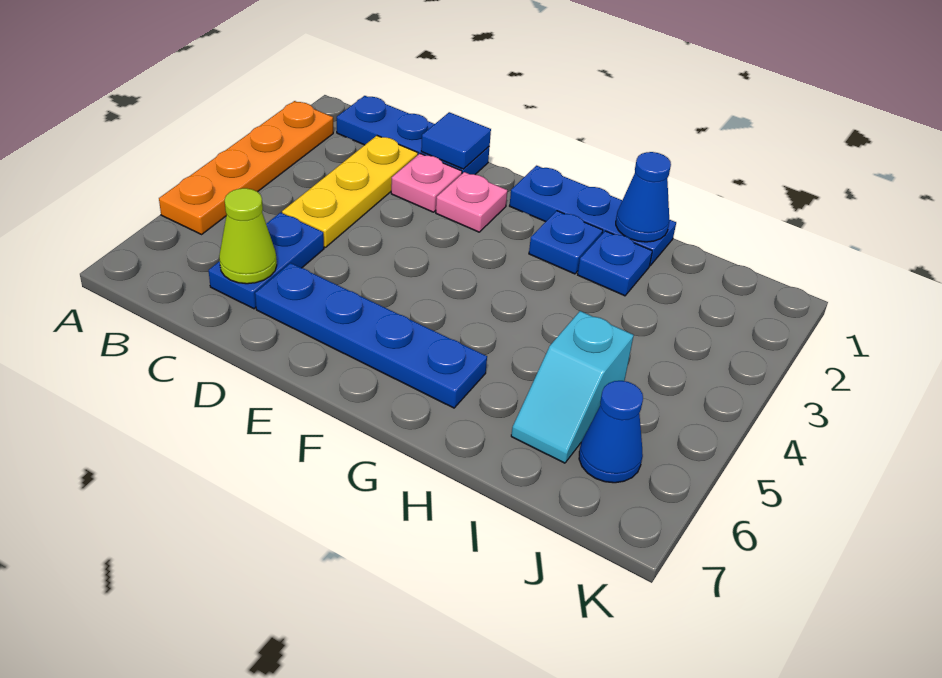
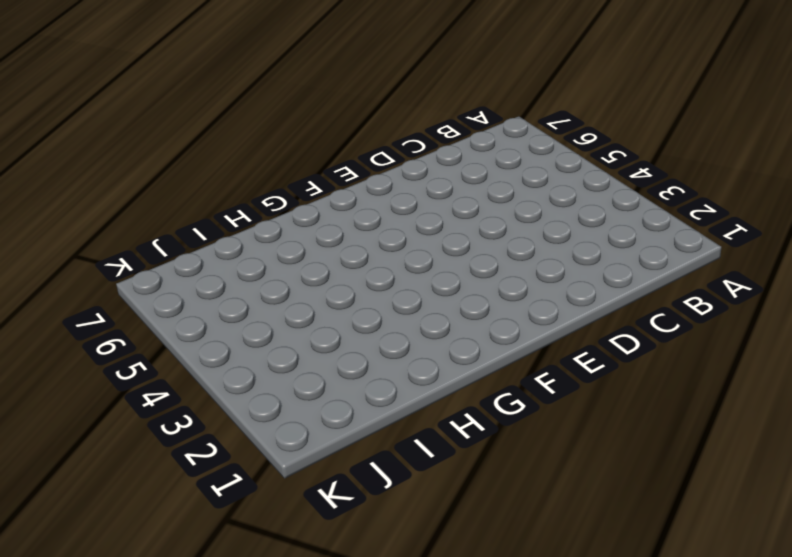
none -> orange 1x4 plate [159,101,333,234]
none -> blue 1x3 plate [337,96,489,175]
none -> yellow 1x3 plate [282,136,418,247]

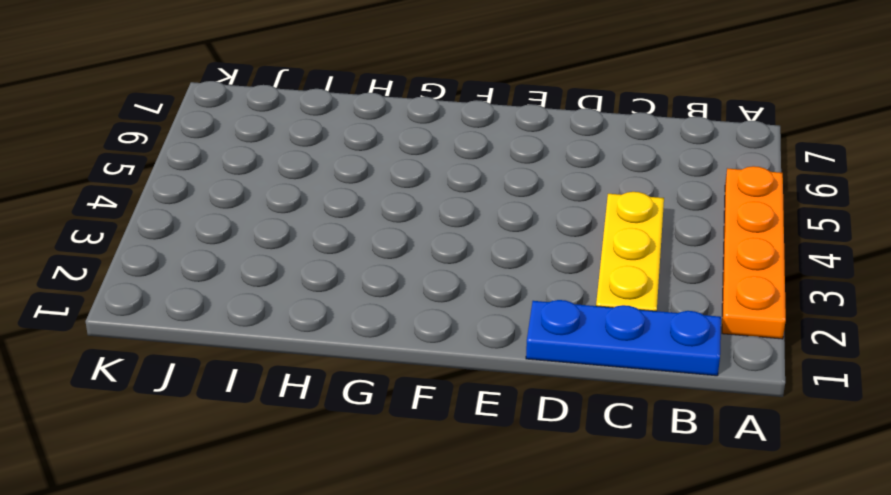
none -> blue 1x2 plate [209,213,324,309]
none -> pink 1x1 plate [391,154,462,212]
none -> blue 1x4 plate [255,263,487,408]

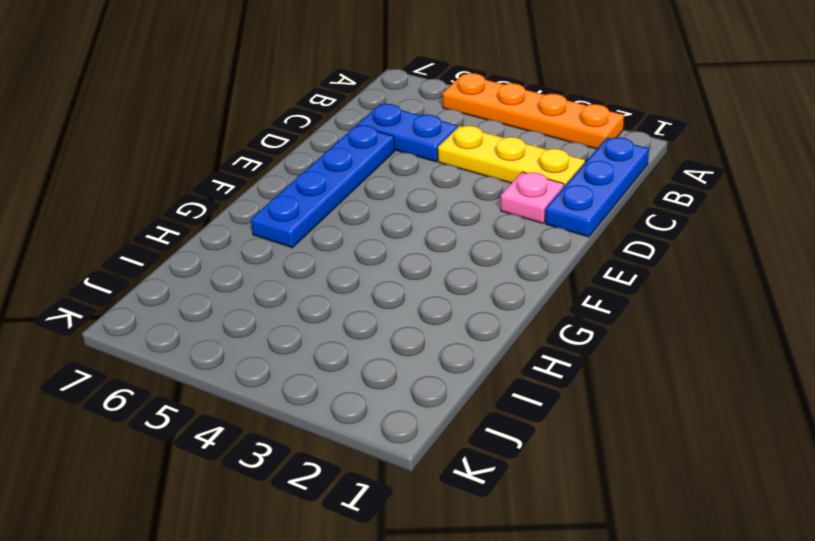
none -> pink 1x1 plate [436,172,507,232]
none -> blue 1x3 plate [510,166,676,266]
none -> blue 1x1 plate [529,211,603,274]

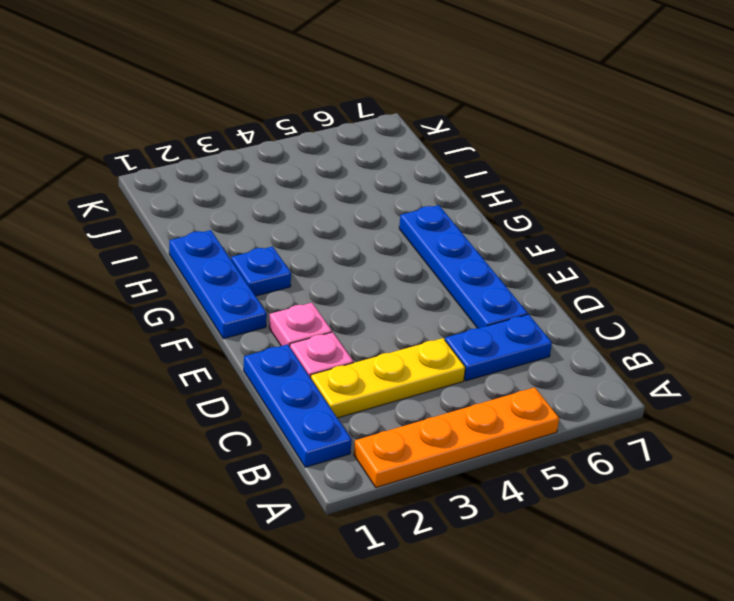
none -> blue 1x1 plate [578,231,652,296]
none -> cyan 1x2 slope [511,311,634,463]
none -> blue 1x1 cone [579,381,643,483]

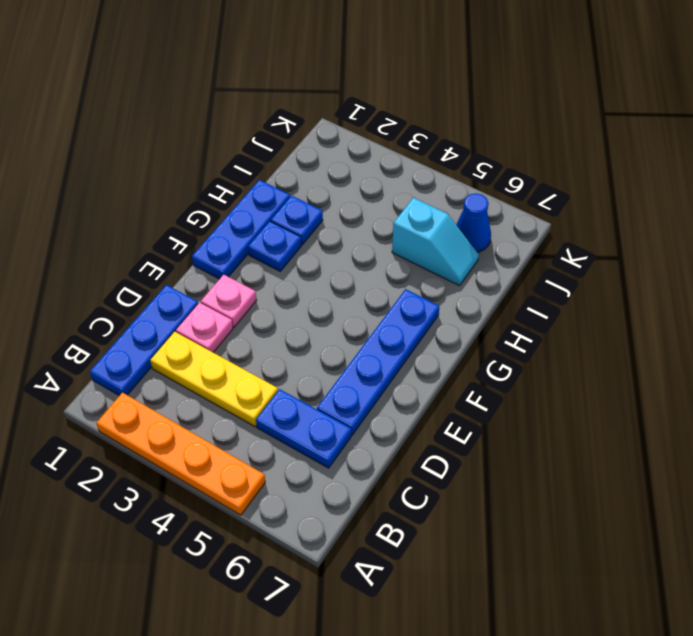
none -> lime 1x1 cone [219,188,277,284]
none -> blue 1x1 tile [421,112,491,169]
none -> blue 1x1 cone [616,152,671,242]

